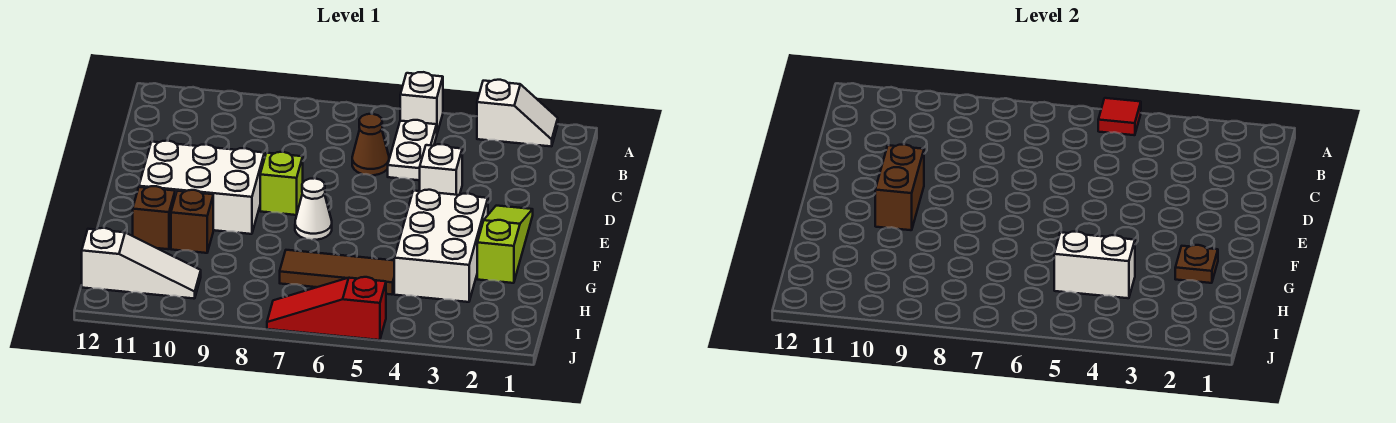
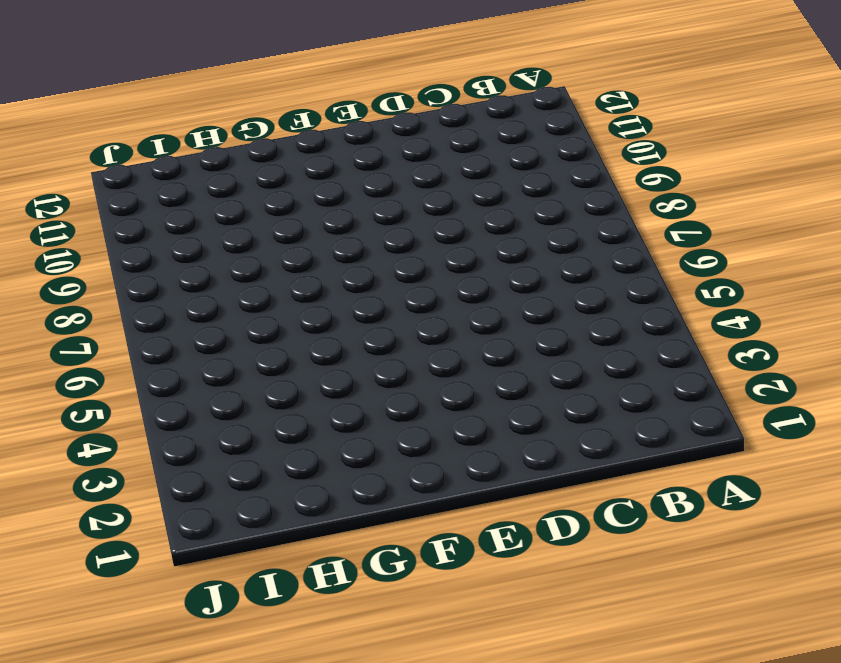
none -> white 1x2 slope [477,80,558,146]
none -> white 1x1 brick [400,72,443,133]
none -> white 1x2 plate [388,120,437,180]

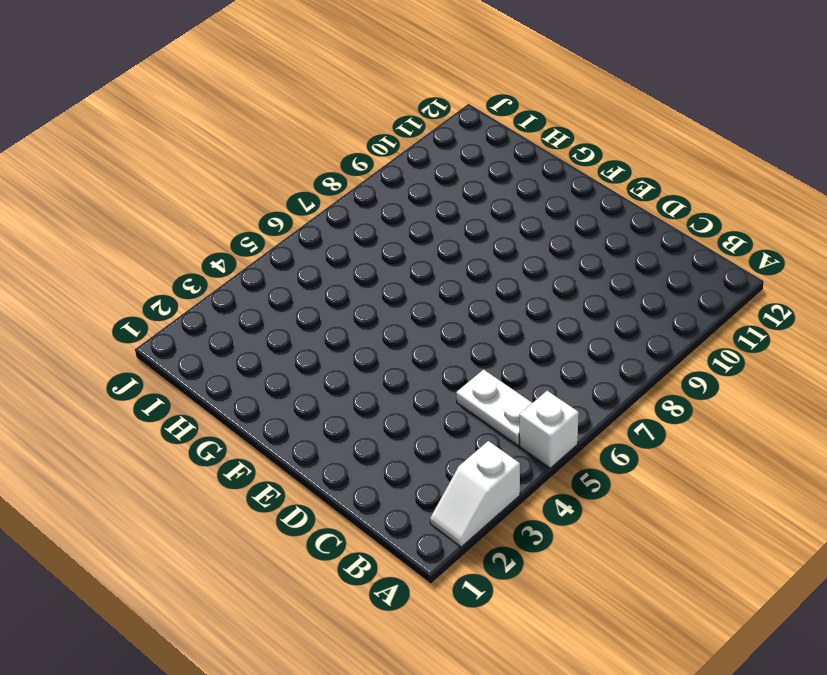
none -> brown 1x1 cone [352,114,389,175]
none -> white 1x1 brick [420,144,462,195]
none -> lime 1x3 slope [477,206,533,283]

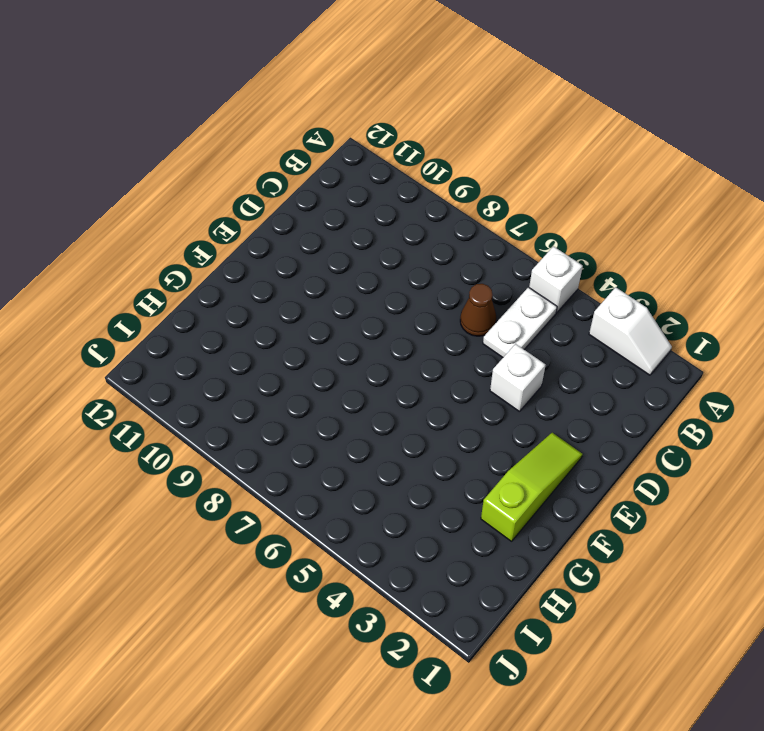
none -> lime 1x1 brick [260,152,303,215]
none -> white 2x3 brick [139,141,264,234]
none -> white 2x3 brick [394,190,488,302]

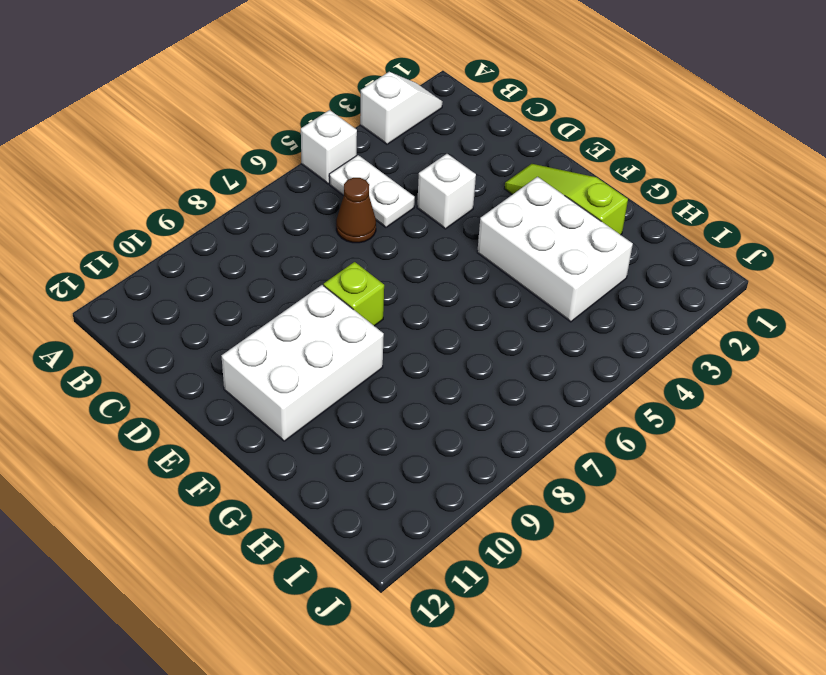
none -> white 1x1 cone [295,178,332,240]
none -> brown 1x1 brick [171,190,213,253]
none -> brown 1x1 brick [133,186,175,249]

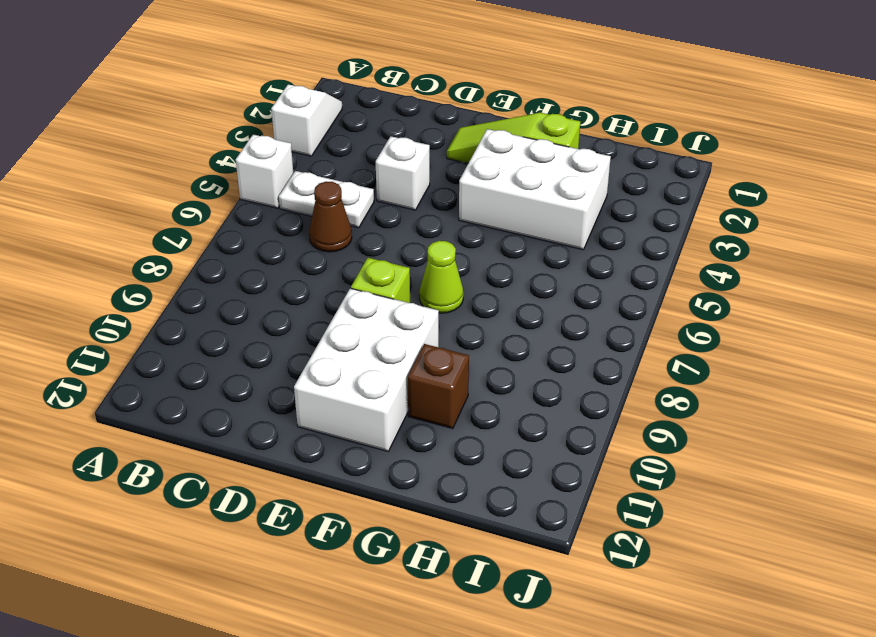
lime 1x1 cone [419,241,464,313] -> white 1x1 cone [295,178,332,240]
none -> brown 1x1 brick [133,186,175,249]
none -> brown 1x3 tile [280,250,394,295]
none -> white 1x3 slope [82,228,201,299]

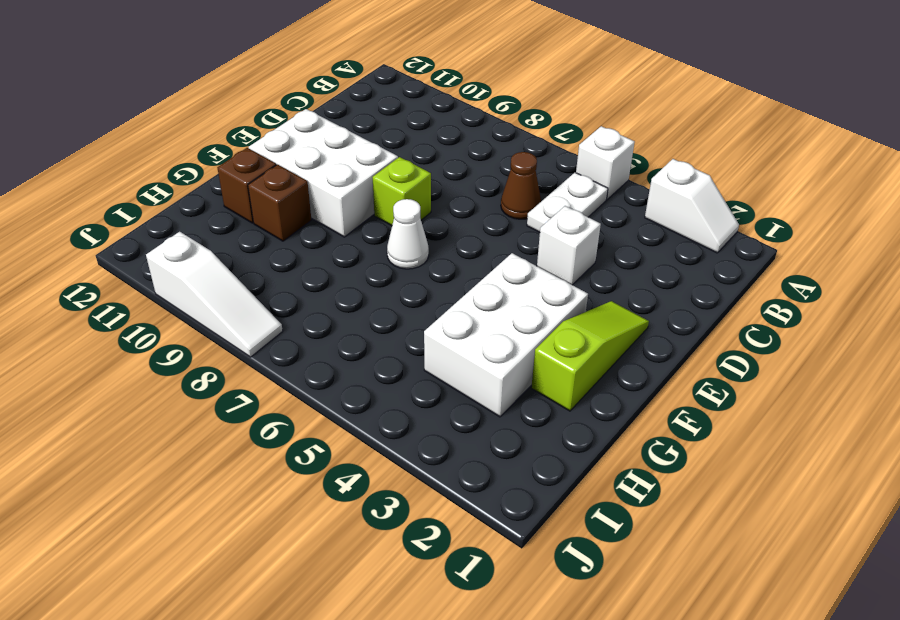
white 1x3 slope [146,232,283,357] -> white 1x3 slope moved to [82,228,201,299]
none -> brown 1x3 tile [280,250,394,295]
none -> red 1x3 slope [267,277,386,340]
none -> red 1x1 tile [1098,98,1141,135]

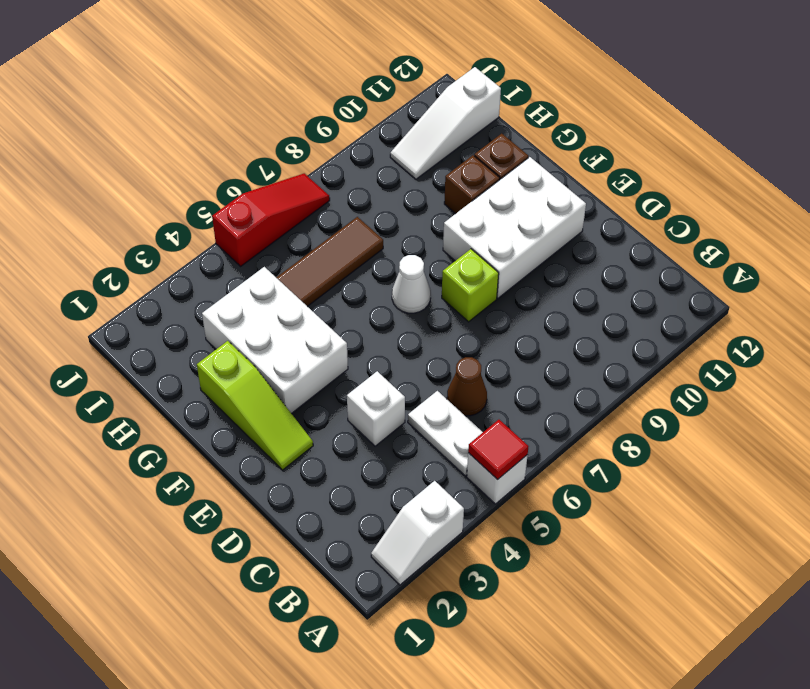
none -> brown 1x2 brick [875,144,924,230]
none -> brown 1x1 plate [1175,245,1218,283]
none -> white 1x2 brick [1054,232,1135,298]

